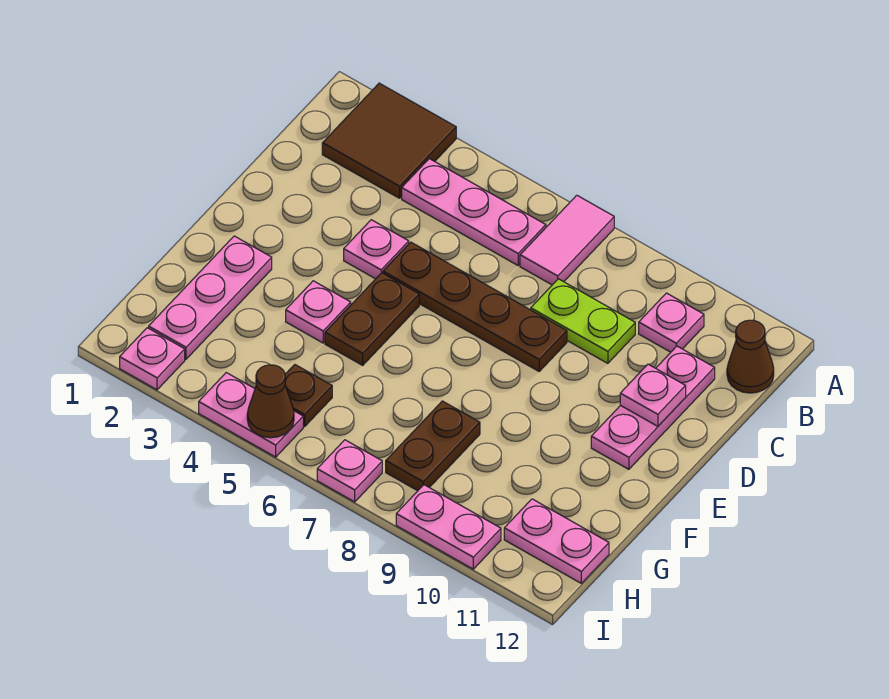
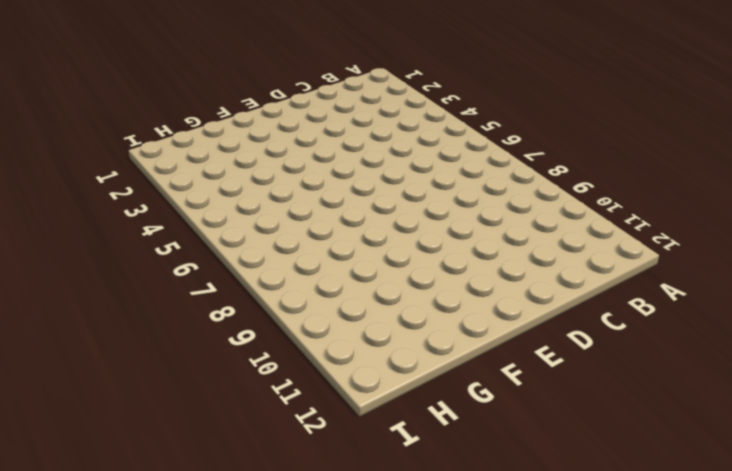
none -> brown 2x2 tile [322,83,456,198]
none -> pink 1x2 tile [520,195,614,285]
none -> pink 1x3 plate [402,159,546,265]

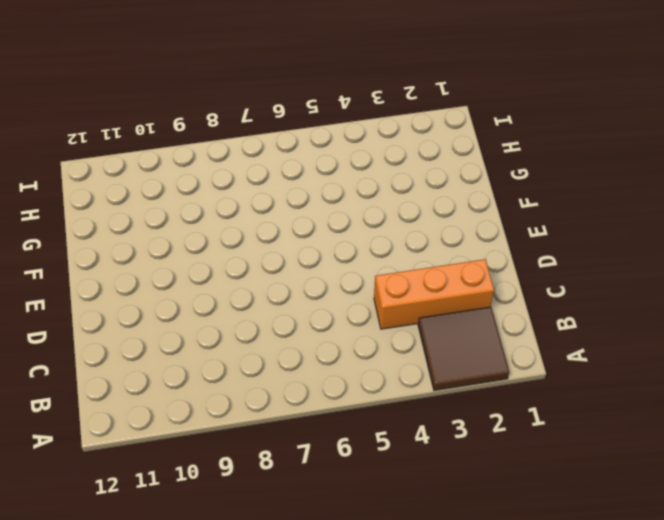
orange 1x3 brick [374,259,494,329] -> none
none -> pink 1x2 tile [520,195,614,285]
none -> pink 1x3 plate [402,159,546,265]
none -> pink 1x1 plate [639,293,704,352]

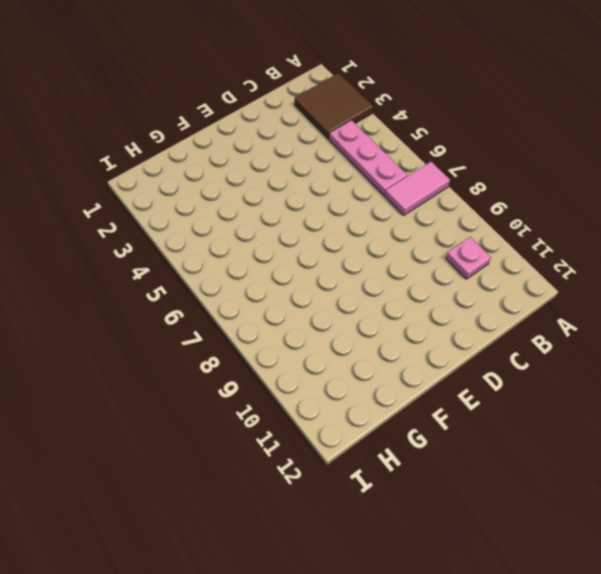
none -> brown 1x1 cone [727,320,774,393]
none -> lime 1x2 plate [531,279,635,363]
none -> pink 1x3 plate [591,346,715,469]

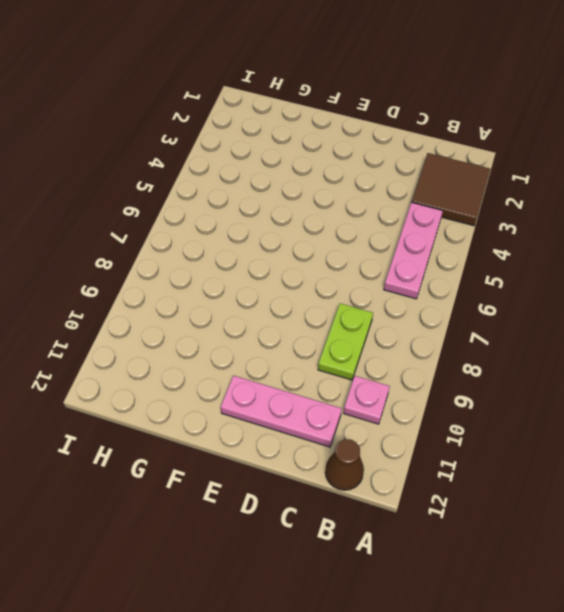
none -> pink 1x2 tile [520,195,614,285]
none -> pink 1x1 plate [344,220,409,279]
none -> brown 1x4 plate [383,242,567,371]

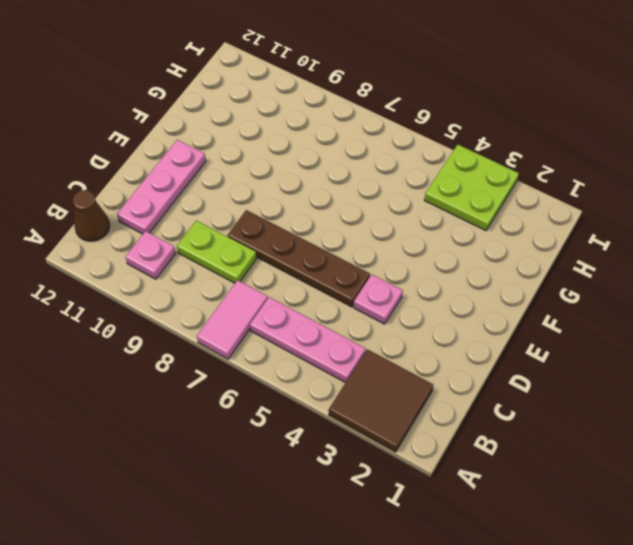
lime 2x2 plate [424,145,519,231] -> pink 1x2 plate [199,373,303,457]
none -> brown 1x2 plate [325,273,419,365]
none -> pink 1x3 plate [149,236,272,359]
none -> pink 1x1 plate [286,281,351,343]

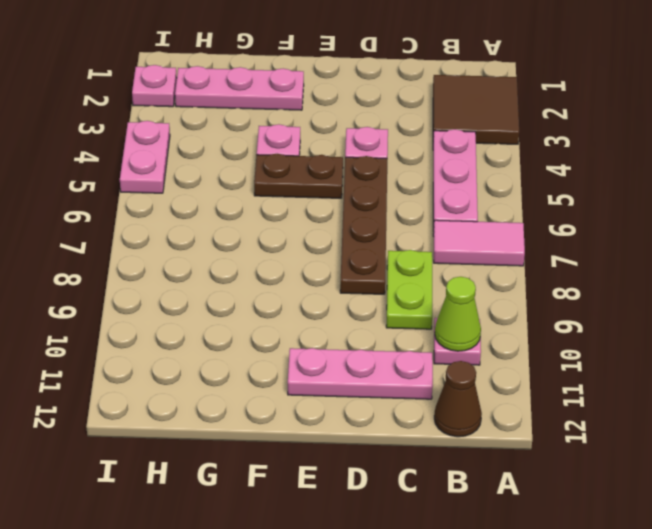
lime 1x1 cone [435,277,481,351] -> none
none -> brown 1x2 plate [386,401,480,491]
none -> brown 1x1 plate [285,365,332,426]
none -> pink 1x2 plate [504,499,609,583]

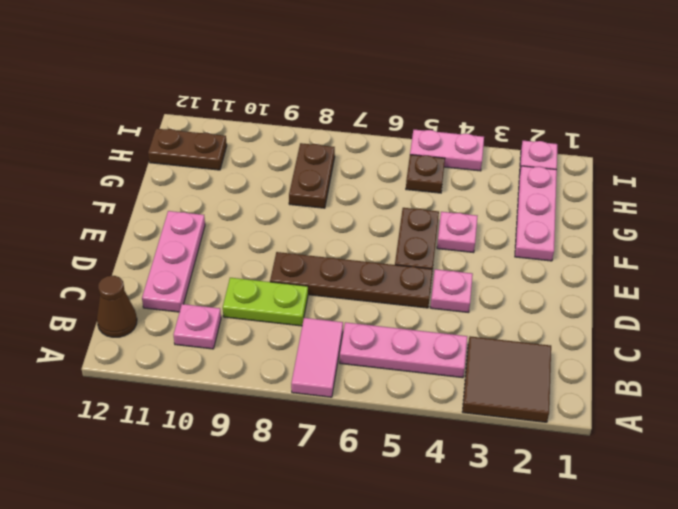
brown 1x2 plate [148,129,227,170] -> pink 1x2 plate [504,499,609,583]
none -> pink 1x1 plate [317,440,382,502]
none -> pink 1x2 plate [396,485,501,569]
none -> pink 1x1 plate [620,364,686,426]

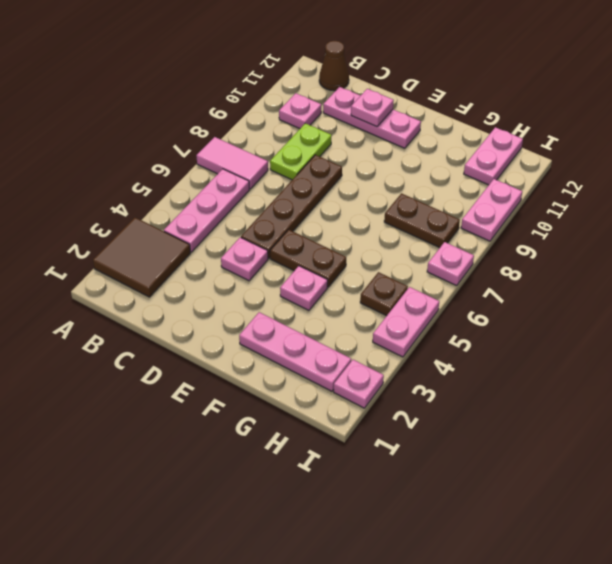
none -> brown 1x1 cone [247,365,294,438]

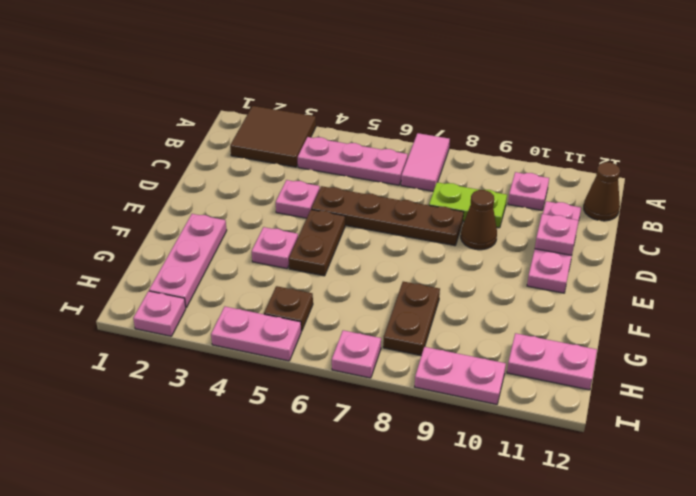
brown 1x1 cone [461,190,497,250] -> brown 1x1 cone moved to [247,365,294,438]

